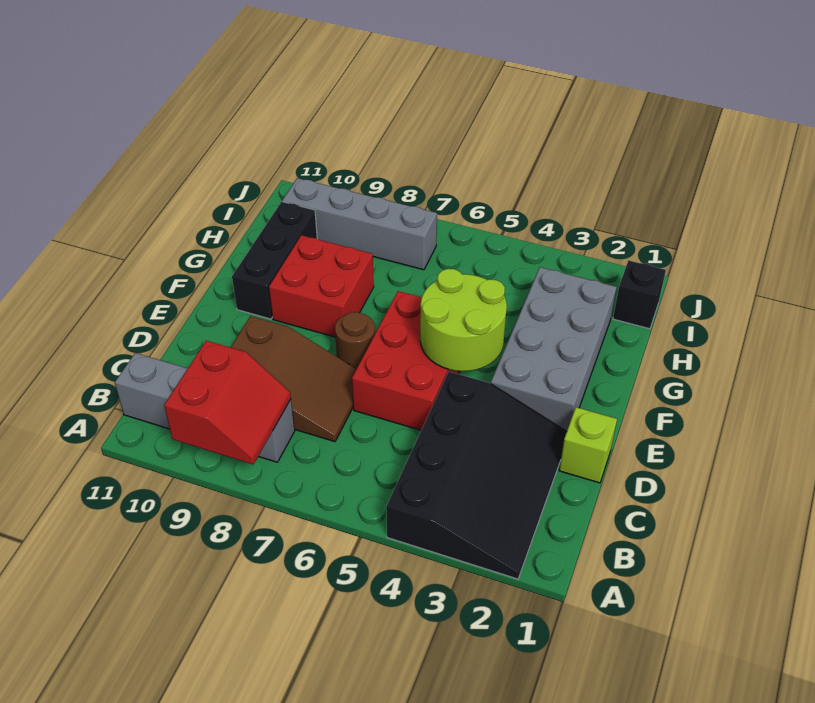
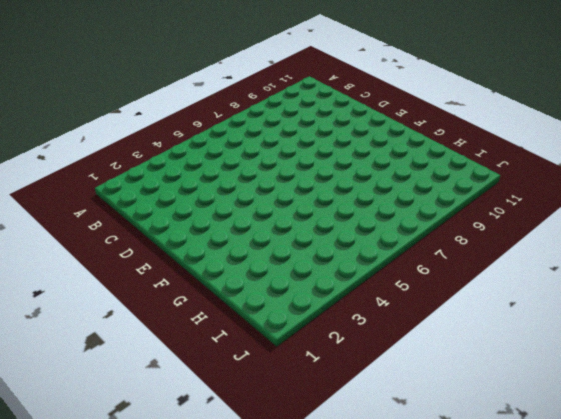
none -> black 3x4 slope [386,372,567,579]
none -> grey 1x4 brick [115,353,295,462]
none -> brown 2x3 slope [231,316,356,442]

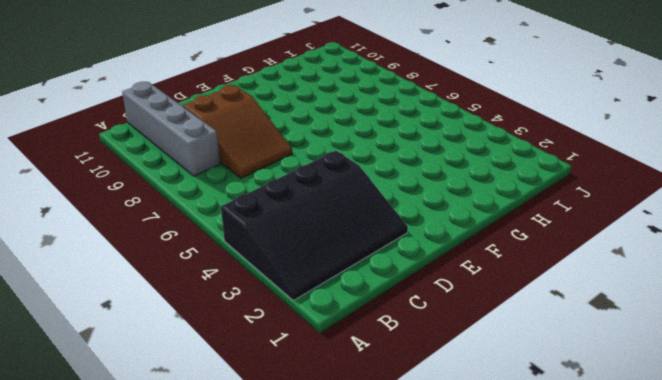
none -> lime 1x1 brick [559,407,617,483]
none -> red 2x3 brick [352,291,460,430]
none -> grey 2x4 brick [491,267,617,431]

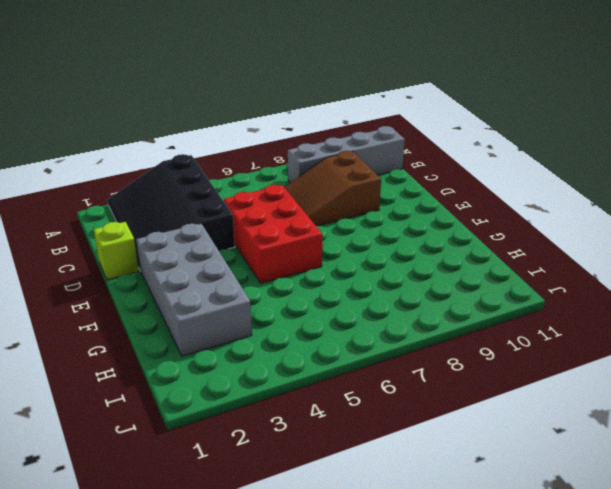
none -> brown 1x1 round brick [335,312,375,369]
none -> red 2x2 brick [269,235,374,337]
none -> black 1x3 brick [232,202,317,319]

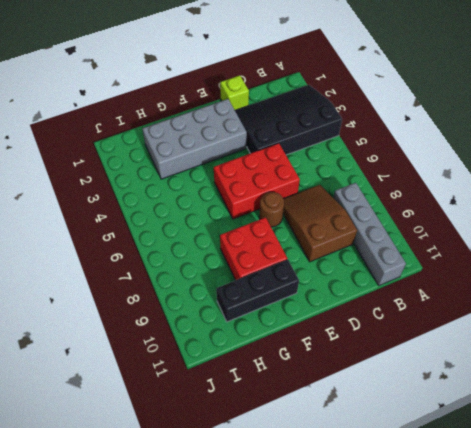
none -> black 1x1 brick [613,260,666,329]
none -> grey 1x4 brick [282,178,437,270]
none -> red 2x2 slope [164,341,291,464]

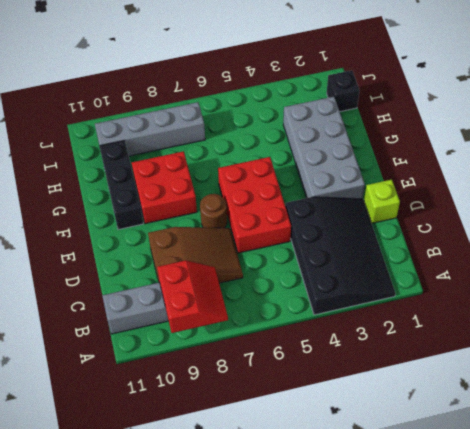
none -> lime 2x2 round brick [420,269,507,371]

